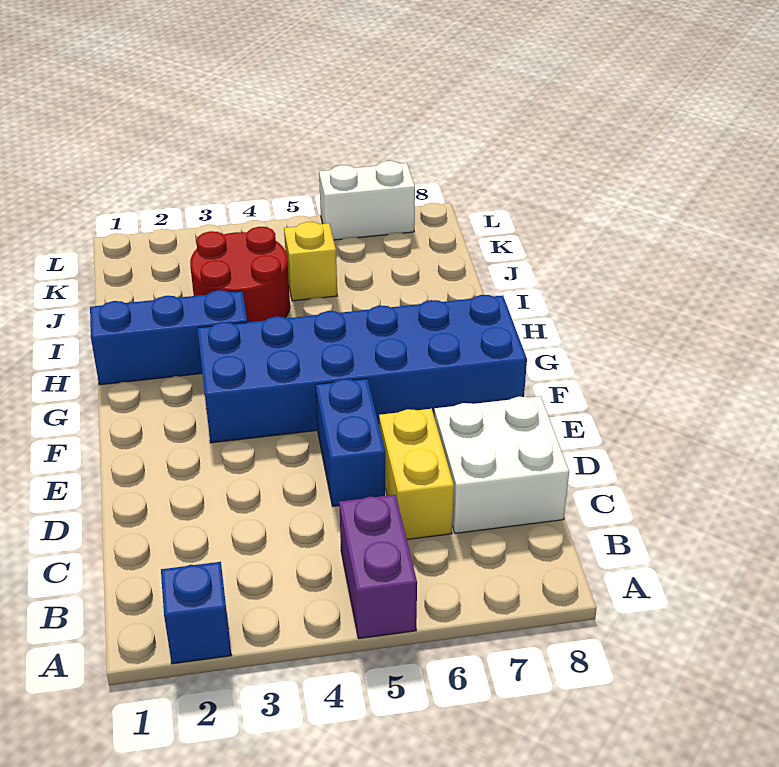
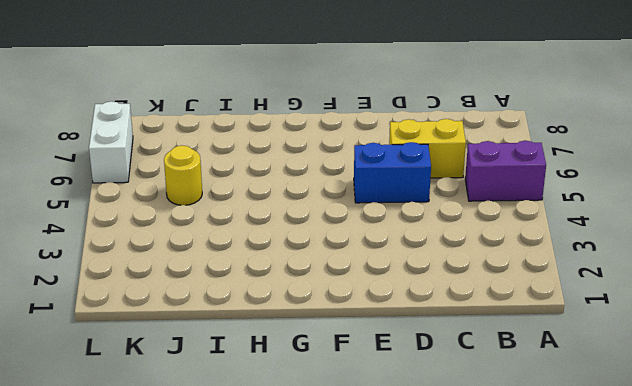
yellow 1x1 round brick [164,145,202,205] -> yellow 1x1 brick [284,222,337,301]
none -> blue 1x1 brick [161,562,231,664]
none -> white 2x2 brick [434,396,569,533]

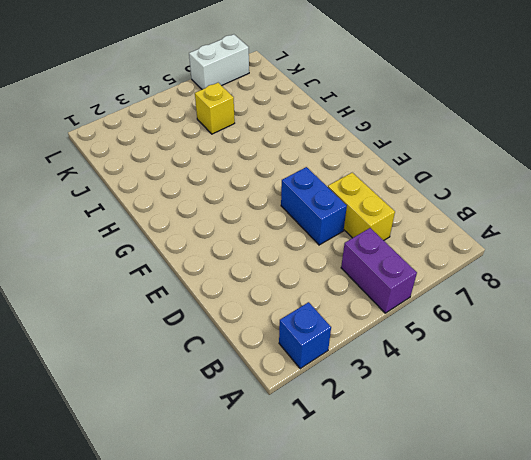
none -> white 2x2 brick [434,396,569,533]
none -> blue 2x6 brick [197,295,527,443]

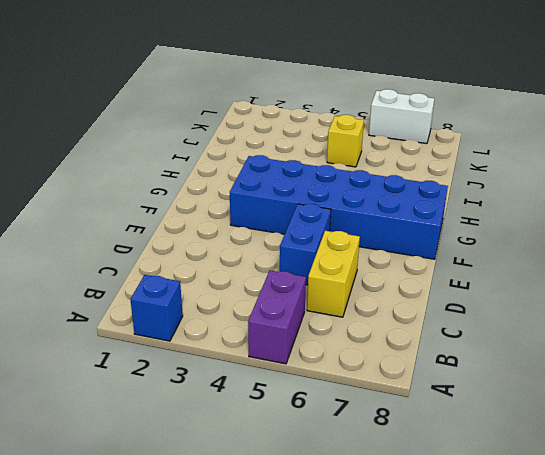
none -> white 2x2 brick [434,396,569,533]
none -> blue 1x3 brick [90,290,247,385]

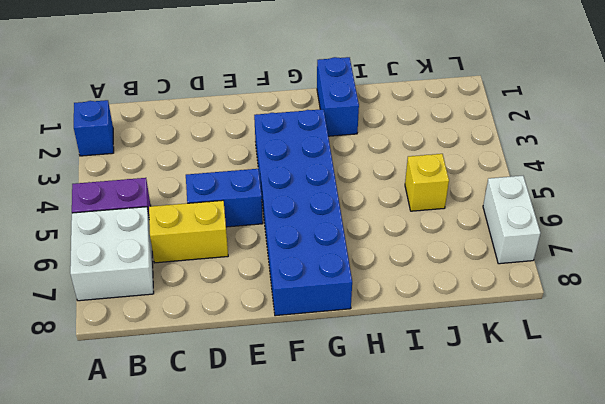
white 2x2 brick [70,207,154,301] -> white 2x2 brick moved to [434,396,569,533]
blue 1x2 brick [317,57,359,136] -> blue 1x3 brick [90,290,247,385]
none -> red 2x2 round brick [190,227,290,322]

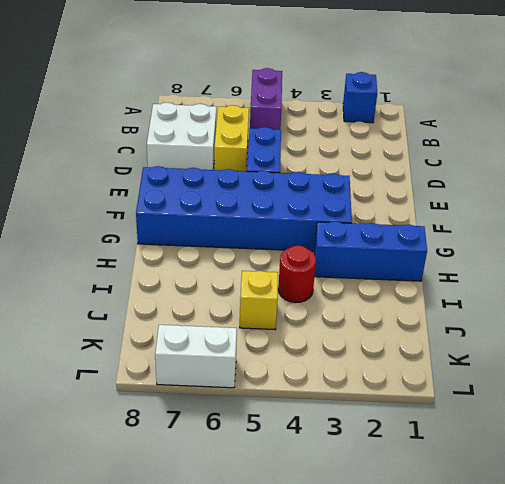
red 1x1 round brick [278,245,316,303] -> red 2x2 round brick [190,227,290,322]

